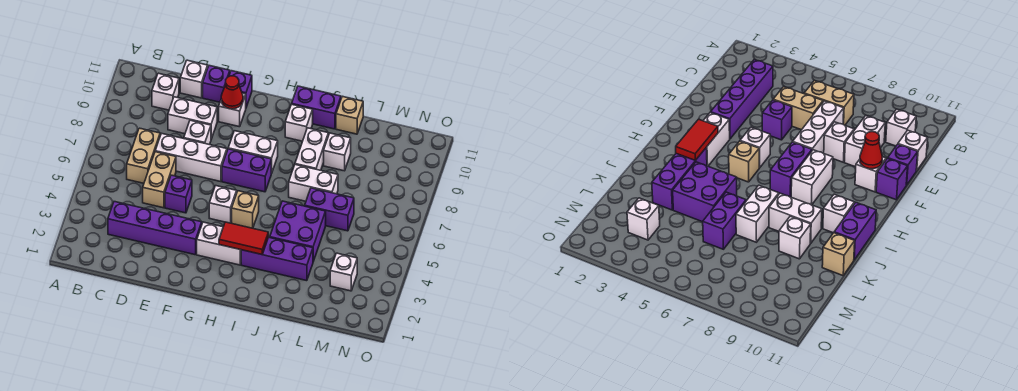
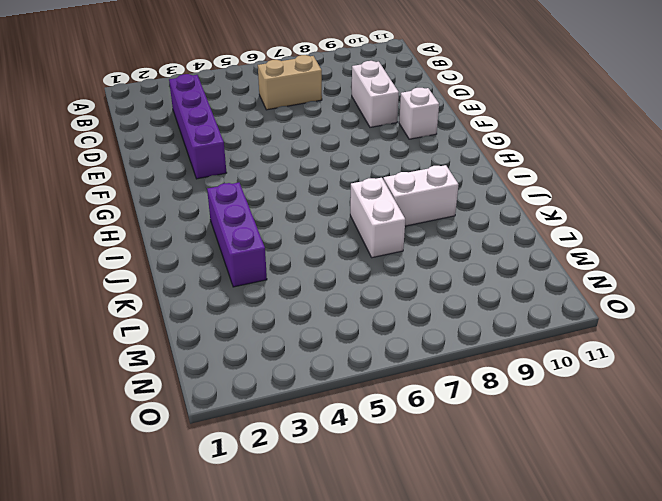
none -> white 1x1 brick [152,73,179,110]
none -> tan 1x2 brick [143,152,176,208]
none -> white 1x3 brick [155,133,227,182]

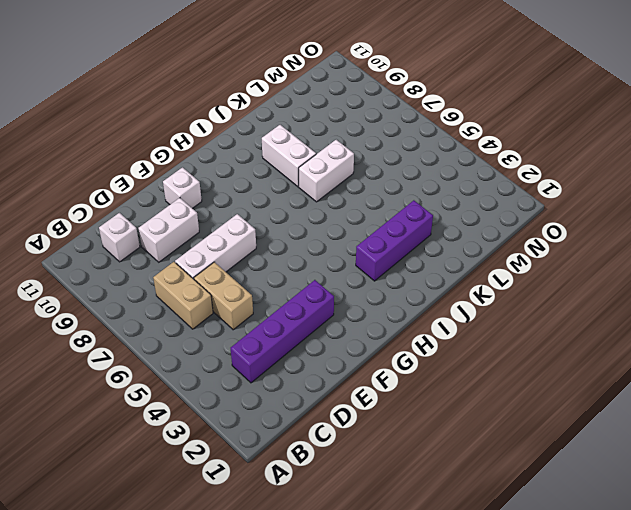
none -> white 1x1 brick [180,60,208,98]
none -> purple 1x1 brick [165,175,192,213]
none -> white 1x1 brick [184,120,211,145]

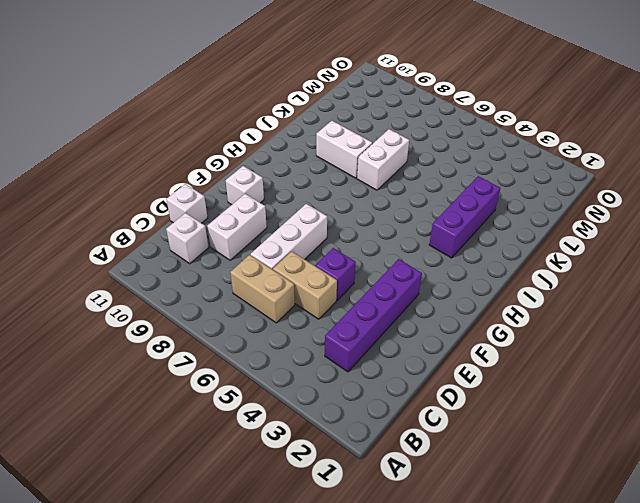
none -> white 1x1 brick [184,120,211,145]
none -> purple 1x1 brick [203,66,230,102]
none -> purple 1x1 brick [229,71,252,107]

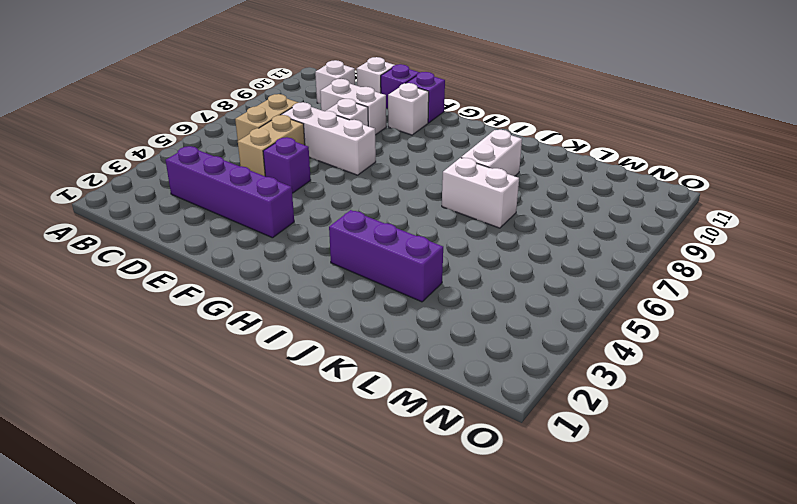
none -> white 1x2 brick [197,222,241,265]
none -> white 1x1 brick [209,186,237,223]
none -> purple 1x2 brick [222,149,271,192]

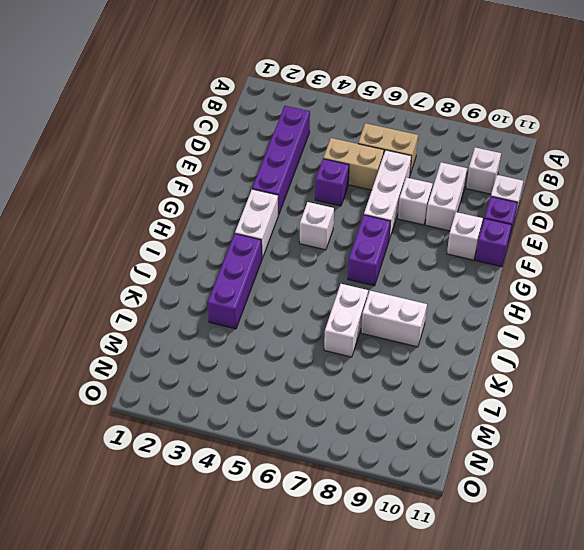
none -> white 1x2 brick [228,131,278,173]
none -> tan 1x1 brick [232,191,259,228]
none -> white 1x1 brick [285,104,313,141]

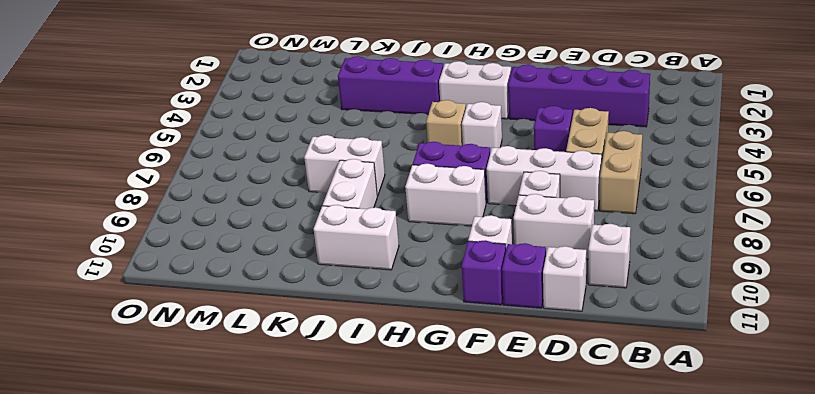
white 1x2 brick [314,205,399,270] -> white 1x1 brick [285,104,313,141]
none -> purple 1x2 brick [292,86,341,129]
none -> purple 2x2 brick [270,201,326,261]
none -> purple 1x2 brick [305,188,354,231]

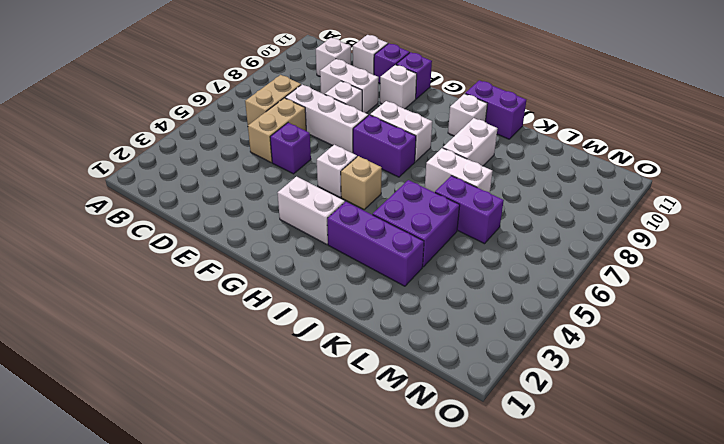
none -> purple 1x4 brick [108,202,202,255]
none -> white 1x1 brick [324,133,351,171]
none -> tan 1x1 brick [336,96,363,134]

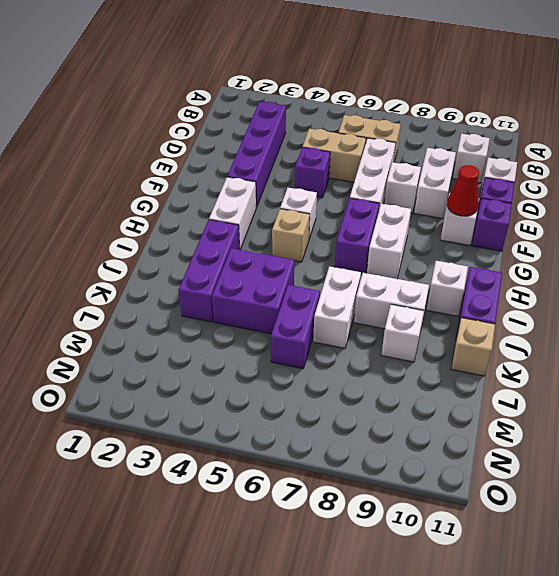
none -> white 1x1 brick [330,253,357,291]
none -> red 1x2 tile [219,222,268,254]

